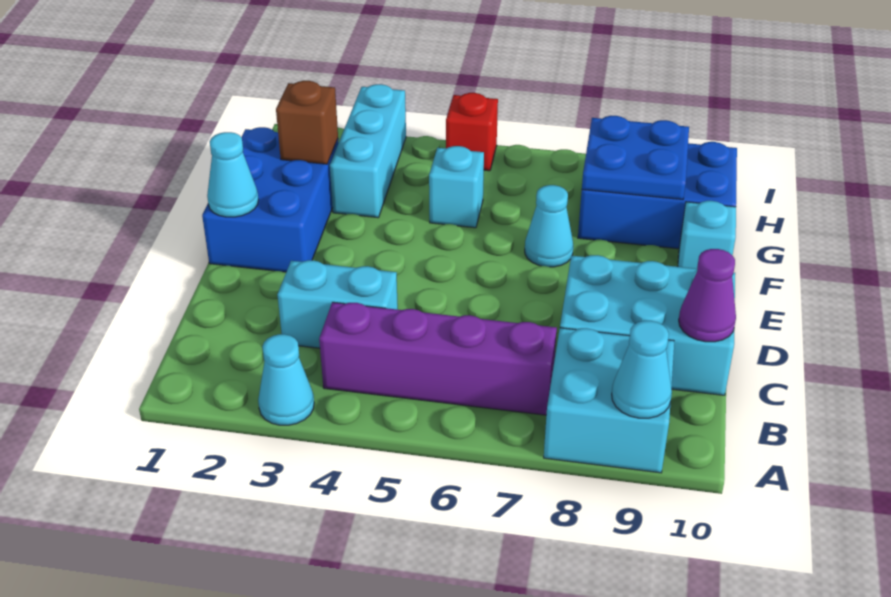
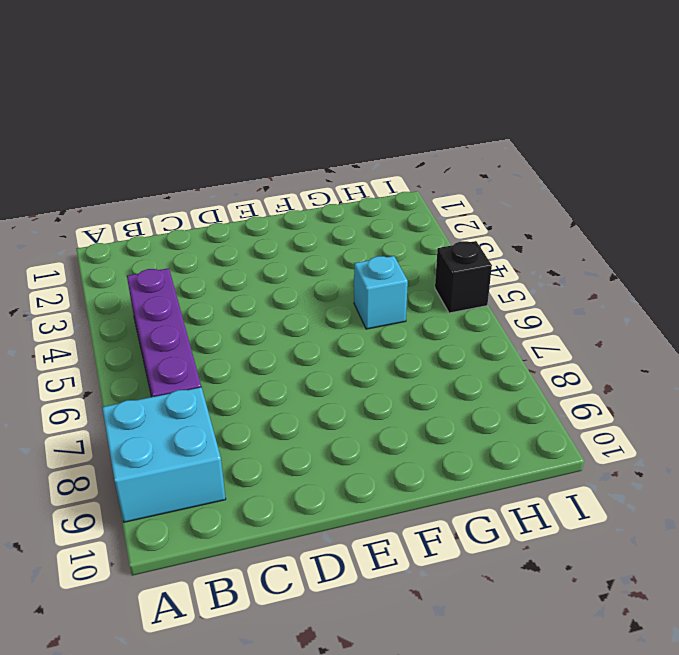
black 1x1 brick [435,241,492,313] -> red 1x1 brick [446,93,498,171]
none -> cyan 1x1 cone [258,334,314,425]
none -> cyan 1x2 brick [277,260,398,348]
none -> cyan 2x3 brick [560,255,735,395]

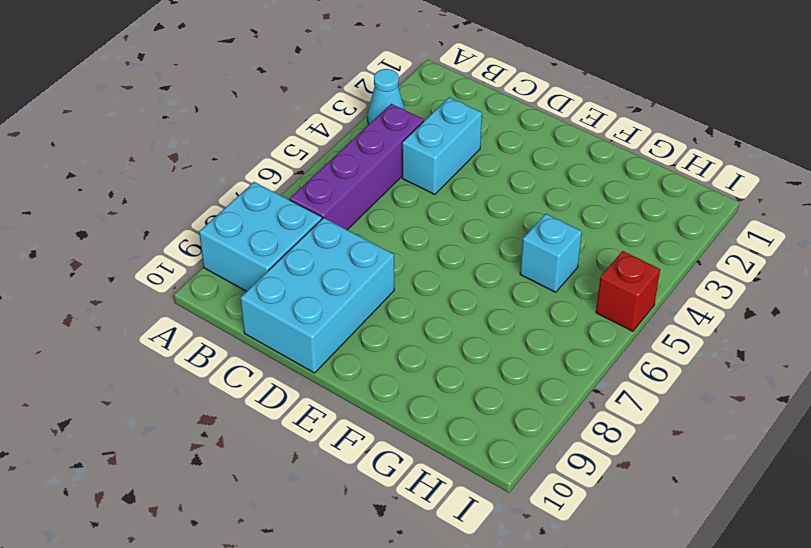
none -> blue 2x3 brick [202,127,339,272]
none -> cyan 1x1 cone [525,185,573,267]
none -> cyan 1x1 brick [678,201,736,269]

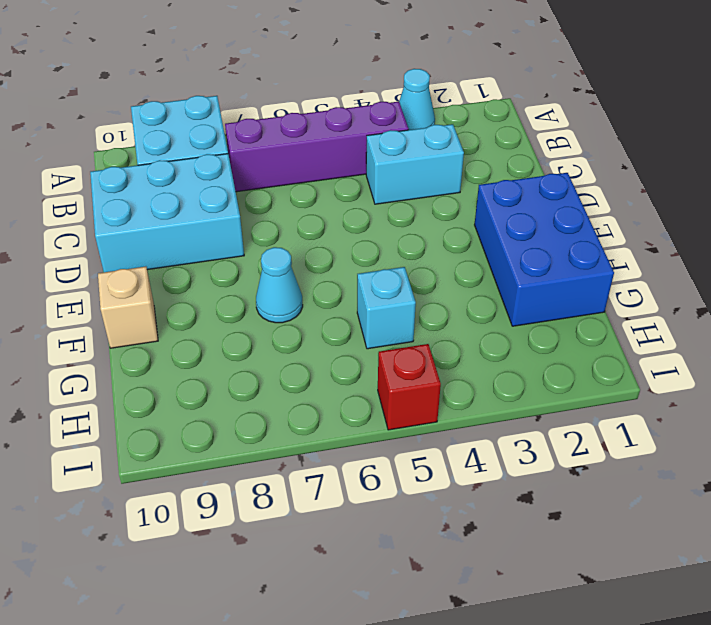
tan 1x1 brick [98,267,158,348] -> cyan 1x1 brick [678,201,736,269]
none -> cyan 1x3 brick [330,84,406,218]
none -> blue 2x3 brick [578,142,737,249]
none -> cyan 1x1 cone [612,321,672,418]

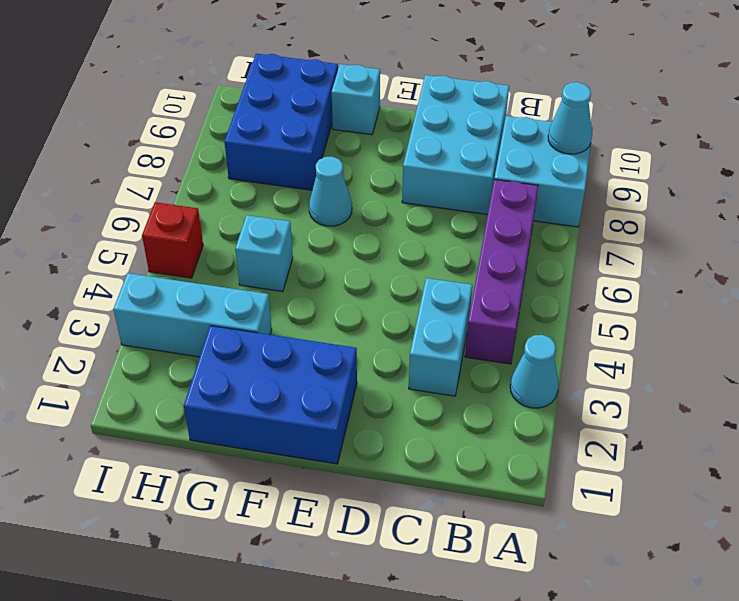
none -> purple 1x1 cone [679,249,736,342]
none -> cyan 1x1 cone [207,132,259,217]
none -> brown 1x1 brick [276,81,338,164]

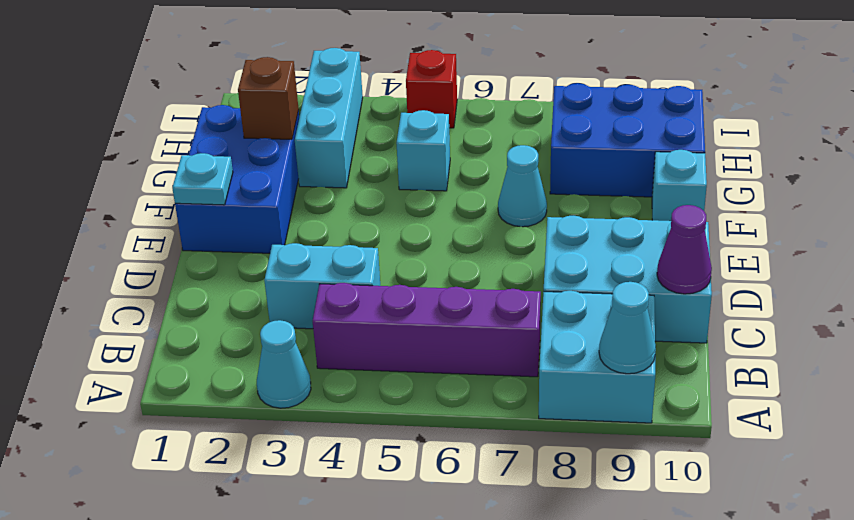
cyan 1x1 plate [172,153,233,205] -> cyan 1x1 cone [207,132,259,217]
none -> blue 2x2 plate [582,116,689,199]

